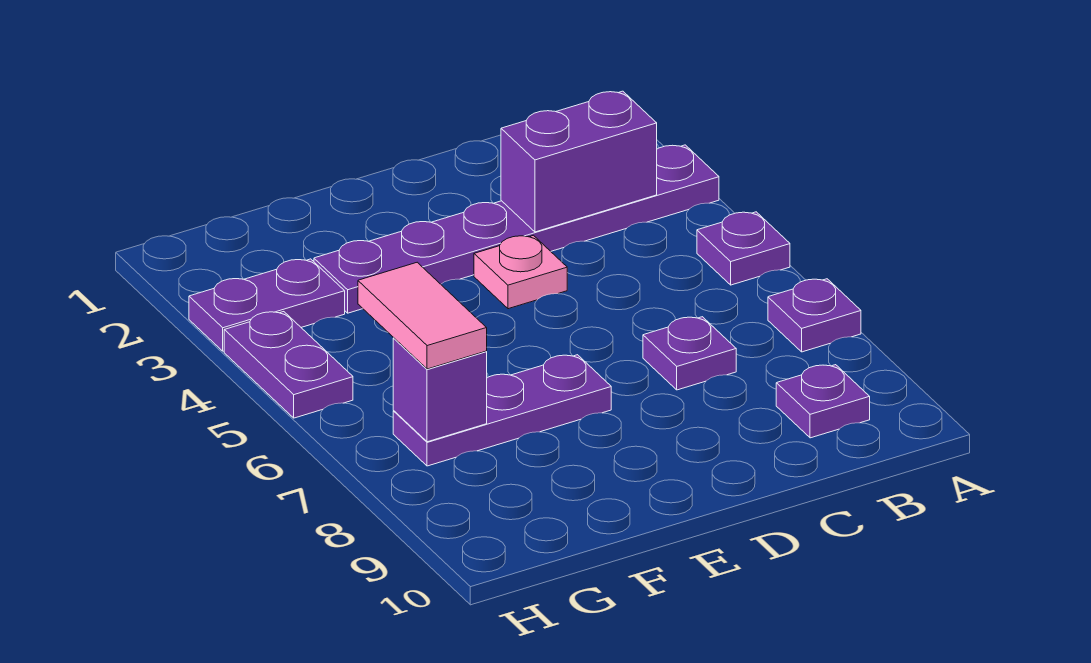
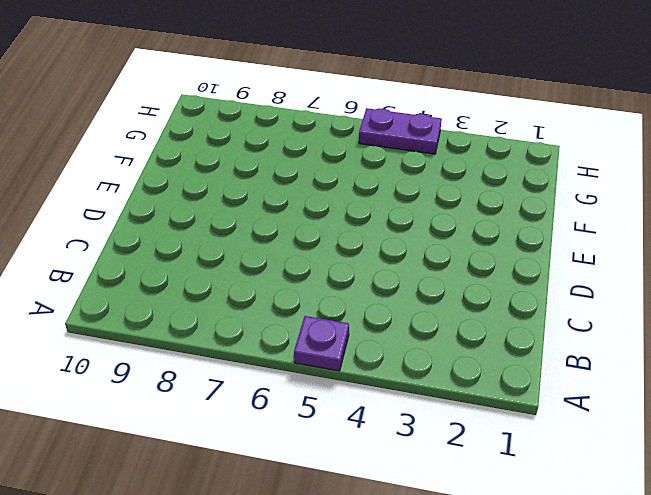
none -> purple 1x6 plate [314,145,719,313]
none -> purple 1x1 plate [768,279,861,352]
none -> purple 1x1 plate [776,365,870,438]

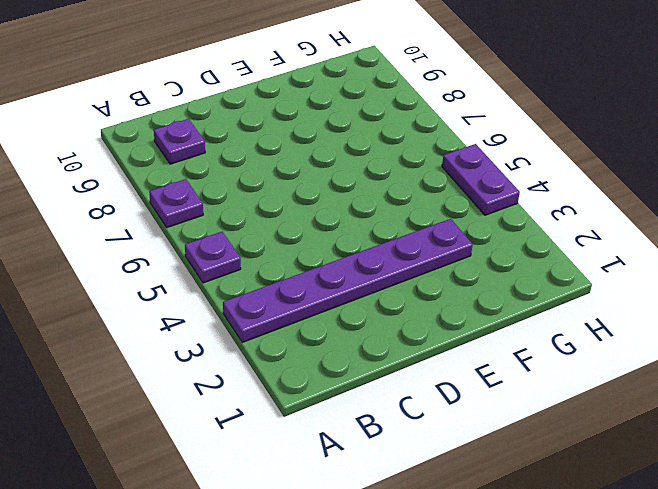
none -> purple 1x1 plate [643,317,736,390]
none -> pink 1x1 plate [474,235,567,309]
none -> purple 1x3 plate [393,355,611,466]

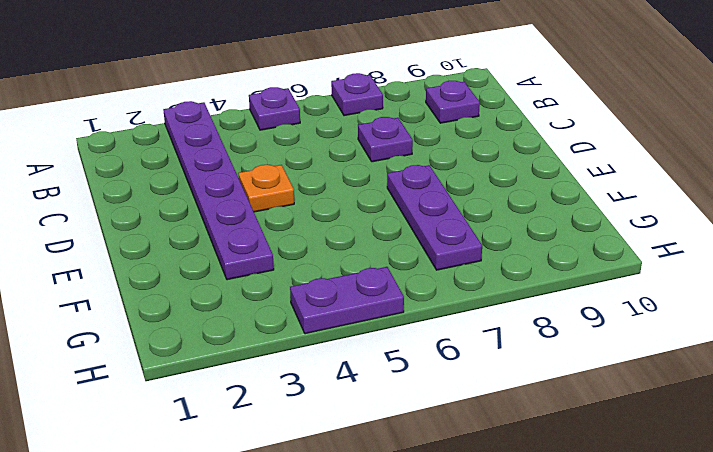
orange 1x1 plate [238,165,294,212] -> pink 1x1 plate [474,235,567,309]
none -> purple 1x2 plate [189,259,345,351]
none -> purple 1x2 brick [501,91,657,232]
none -> purple 1x1 brick [393,338,487,442]

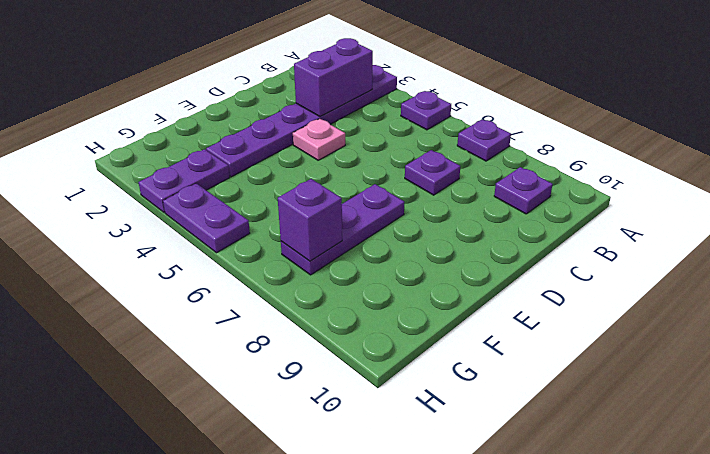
none -> pink 1x2 tile [358,262,487,369]

